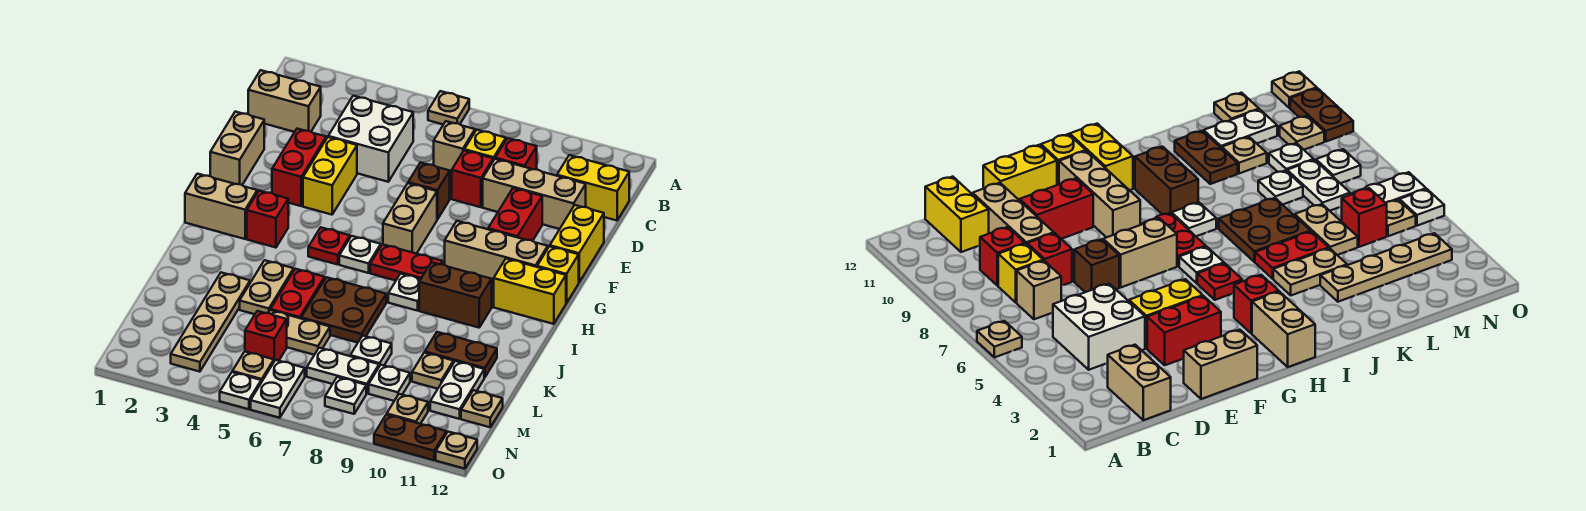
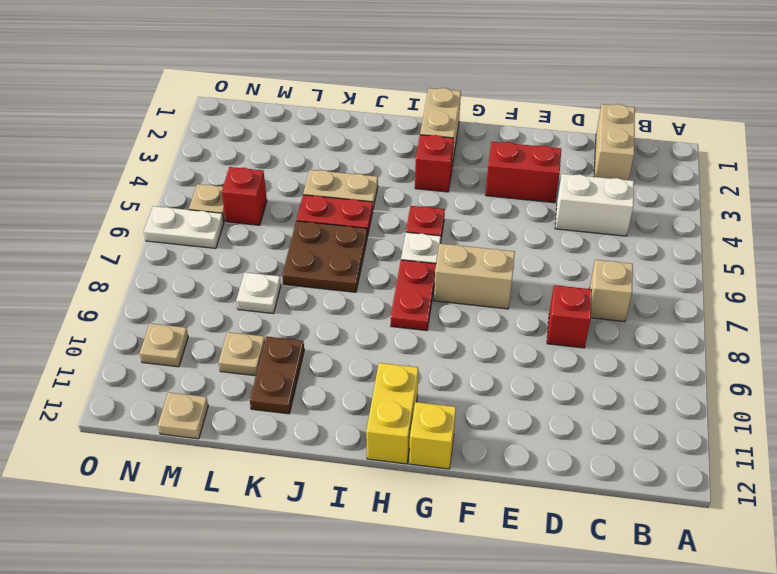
white 1x2 brick [555,174,634,236] -> white 2x2 brick [328,96,413,182]
none -> tan 1x1 plate [428,91,469,125]
none -> yellow 1x1 brick [464,130,506,160]
none -> red 1x1 brick [495,138,537,170]
none -> yellow 1x2 brick [557,155,629,221]

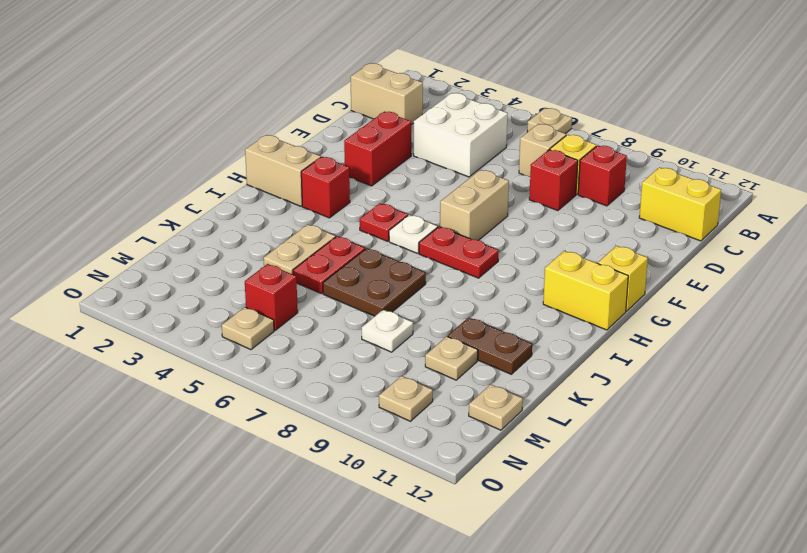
none -> tan 1x3 brick [483,159,586,229]
none -> tan 1x2 brick [210,112,264,185]
none -> yellow 1x2 brick [303,137,357,215]
none -> brown 1x1 brick [408,162,450,220]

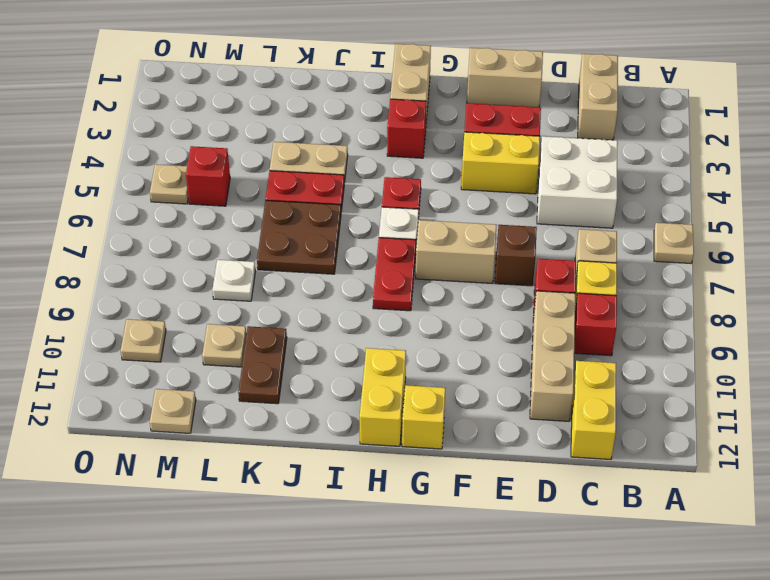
none -> red 1x2 brick [488,188,542,241]
none -> yellow 1x2 brick [550,205,604,282]
none -> tan 1x3 brick [445,221,548,283]
none -> white 1x1 plate [388,274,421,311]

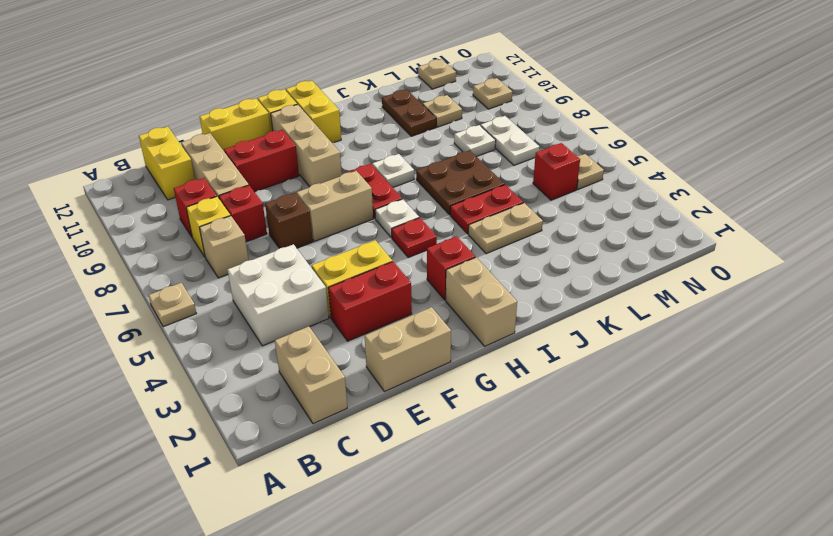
none -> brown 1x2 brick [419,262,492,328]
none -> tan 1x4 plate [171,273,250,372]
none -> tan 1x2 plate [268,310,330,355]
none -> white 1x2 plate [430,361,484,419]

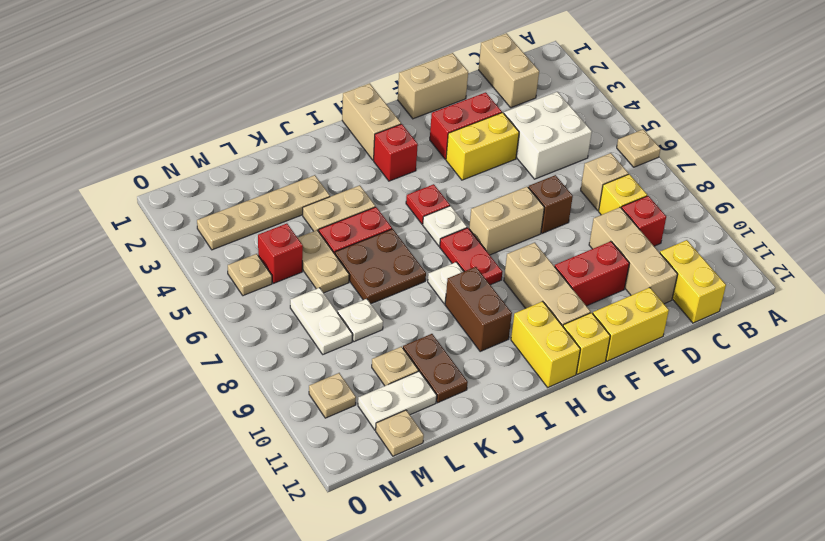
none -> red 1x1 brick [451,150,493,207]
none -> white 1x1 plate [369,365,410,401]
none -> white 1x2 plate [251,360,305,418]
none -> white 1x1 plate [325,377,366,414]

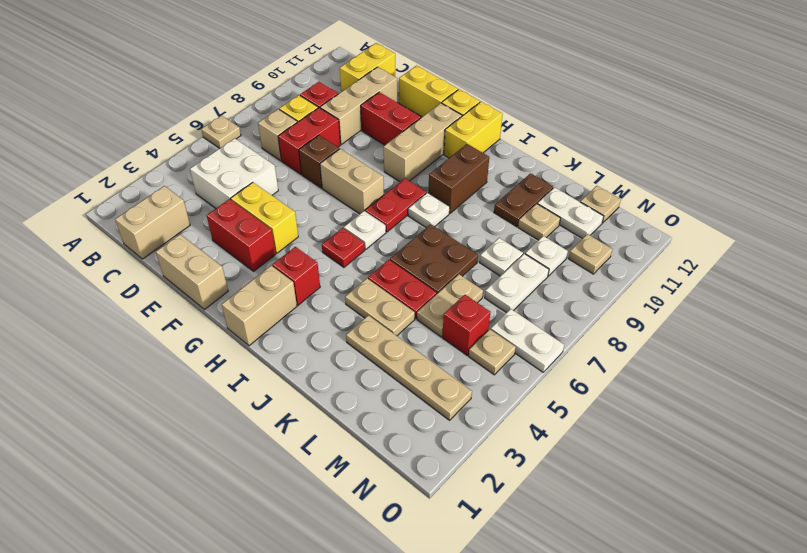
red 1x2 brick [278,108,340,174] -> red 1x1 brick [451,150,493,207]
none -> white 1x1 plate [325,377,366,414]
none -> white 1x1 plate [220,372,261,409]
none -> brown 1x2 plate [374,415,446,460]
none -> tan 1x1 plate [436,432,477,469]

